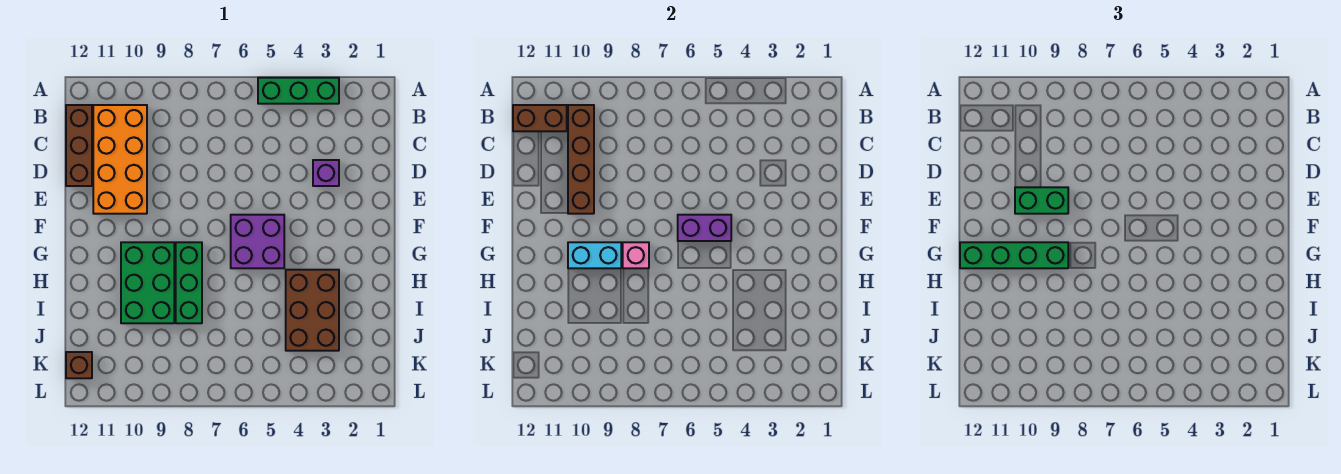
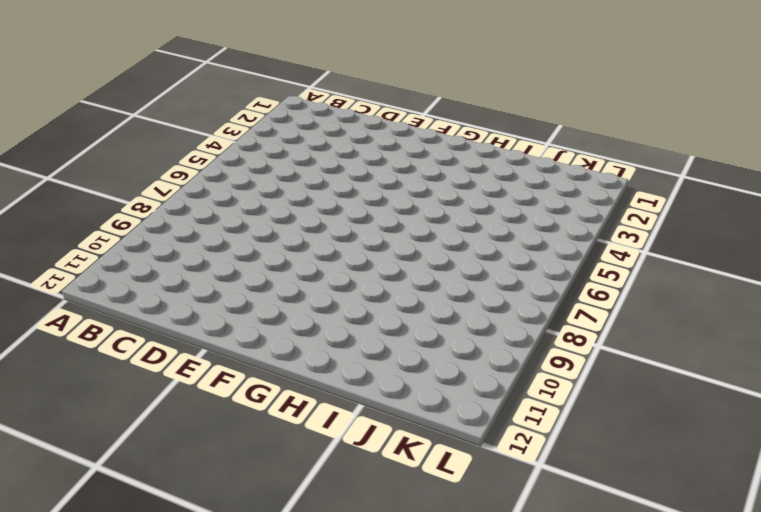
none -> green 1x3 brick [258,78,339,104]
none -> orange 2x4 brick [93,105,147,214]
none -> brown 1x3 brick [66,105,92,186]

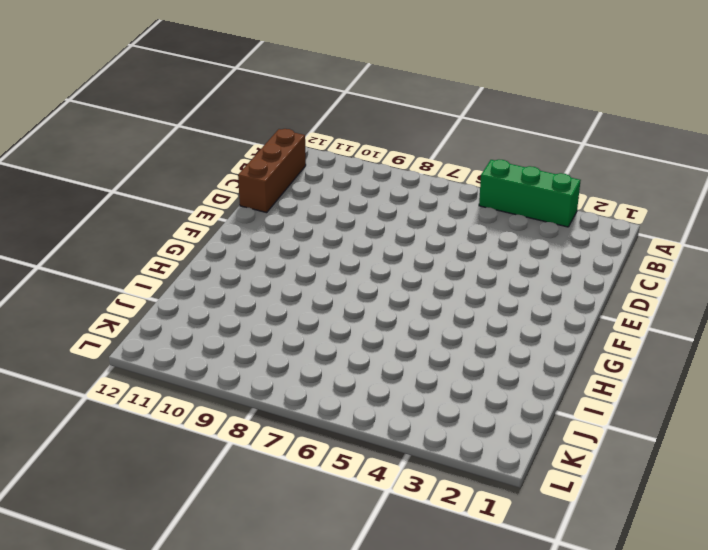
none -> orange 2x4 brick [93,105,147,214]
none -> purple 1x1 brick [313,160,339,186]
none -> purple 2x2 brick [231,215,284,268]

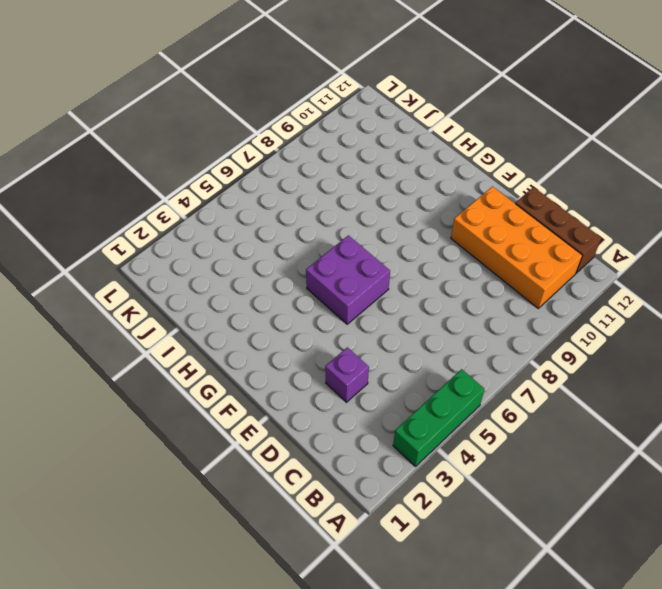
none -> green 1x3 brick [176,242,202,323]
none -> green 2x3 brick [121,242,174,323]
none -> brown 2x3 brick [286,270,339,351]

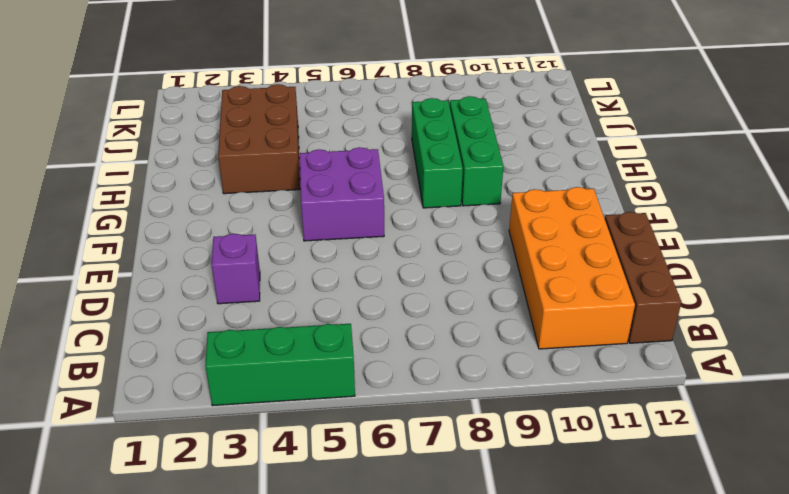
green 1x3 brick [450,96,503,206] -> green 2x3 brick [121,242,174,323]
none -> brown 1x1 brick [66,352,92,378]
none -> brown 1x4 brick [568,105,594,214]
none -> brown 1x2 brick [513,105,567,131]

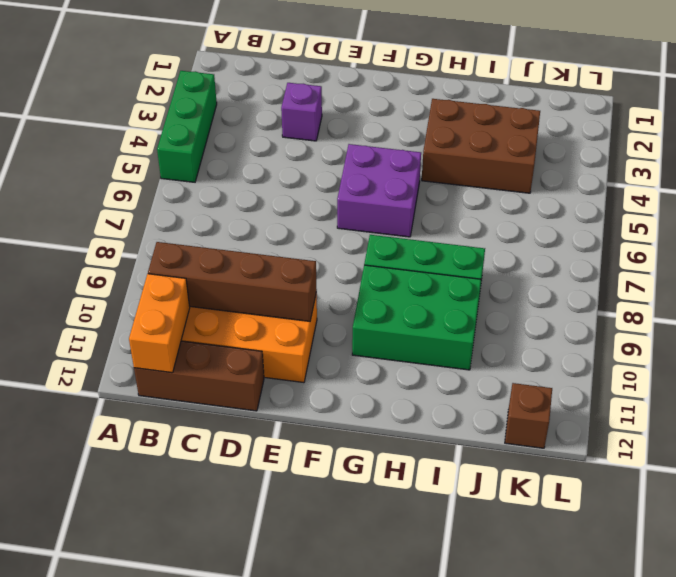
orange 1x2 brick [129,274,190,373] -> brown 1x2 brick [513,105,567,131]
none -> purple 1x2 brick [678,215,731,241]
none -> pink 1x1 brick [623,242,649,268]
none -> cyan 1x2 brick [568,242,621,268]

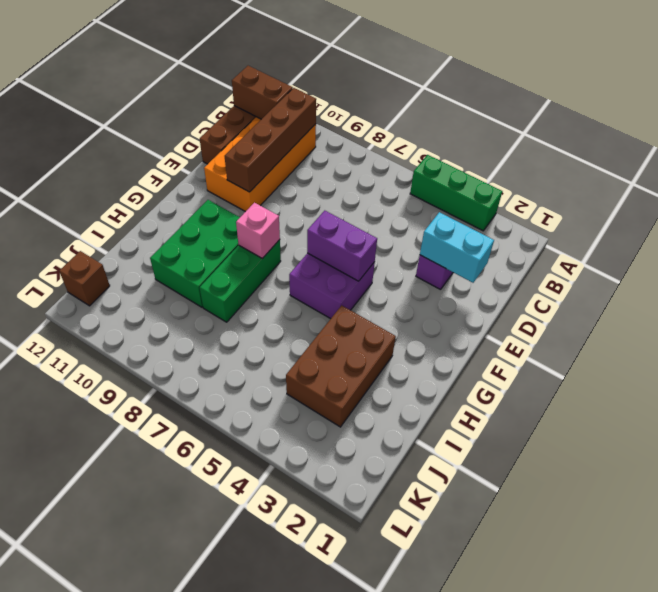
cyan 1x2 brick [420,212,494,283] -> cyan 1x2 brick moved to [568,242,621,268]
none -> green 1x2 brick [1015,187,1068,214]
none -> green 1x4 brick [960,242,1068,268]

